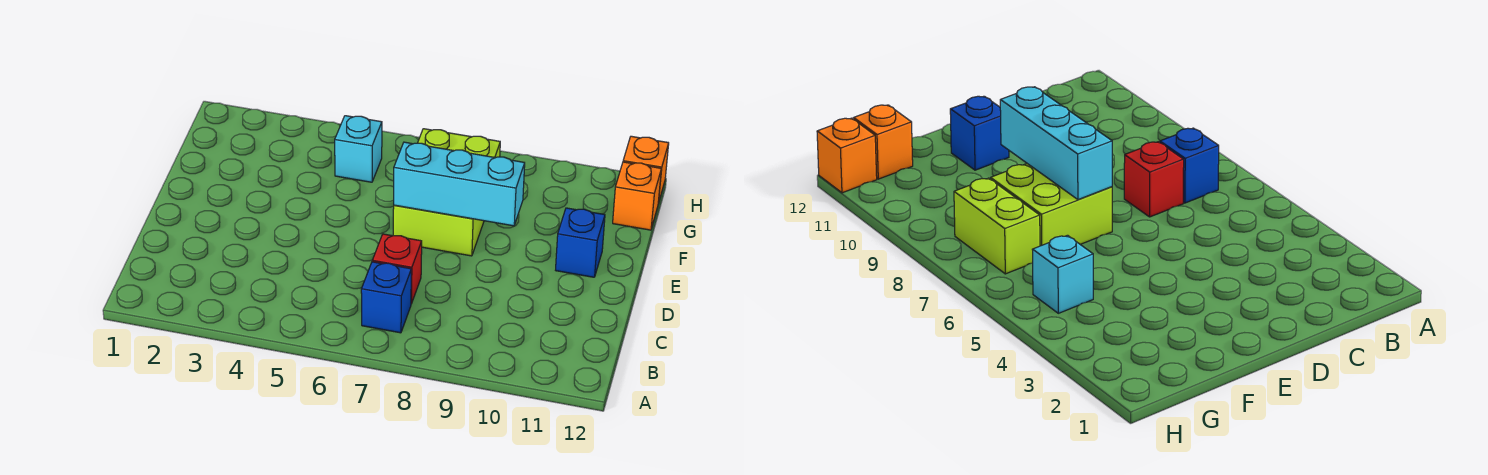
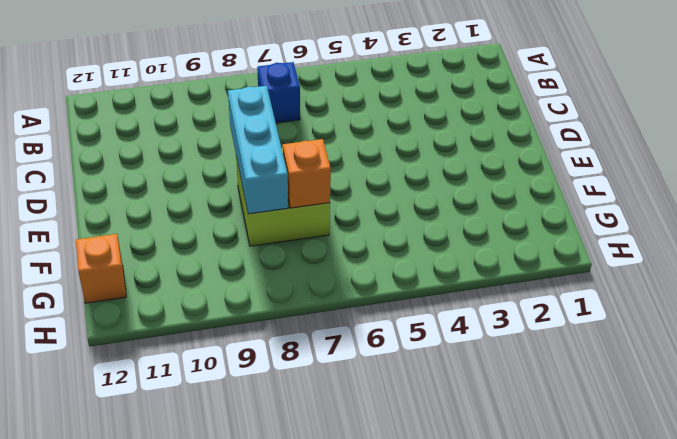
cyan 1x3 brick [228,86,288,214] -> cyan 1x3 brick turned to [394,142,525,226]
orange 1x1 brick [283,139,331,208] -> orange 1x1 brick moved to [623,136,669,203]
none -> red 1x1 brick [372,234,422,304]
none -> blue 1x1 brick [556,208,605,277]

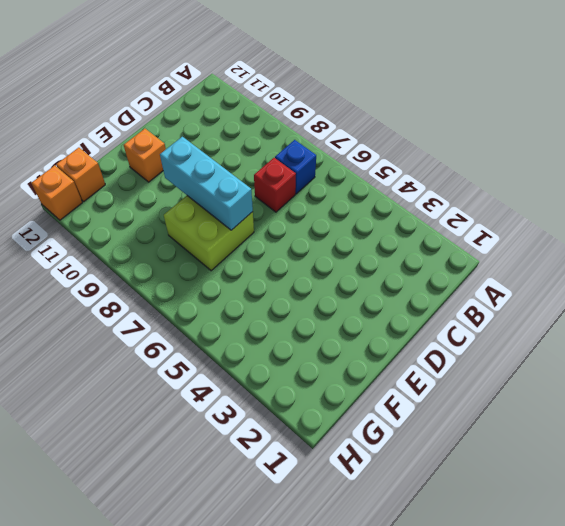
orange 1x1 brick [124,129,166,182] -> blue 1x1 brick [556,208,605,277]
none -> cyan 1x1 brick [335,116,382,182]
none -> lime 1x2 brick [418,129,500,158]

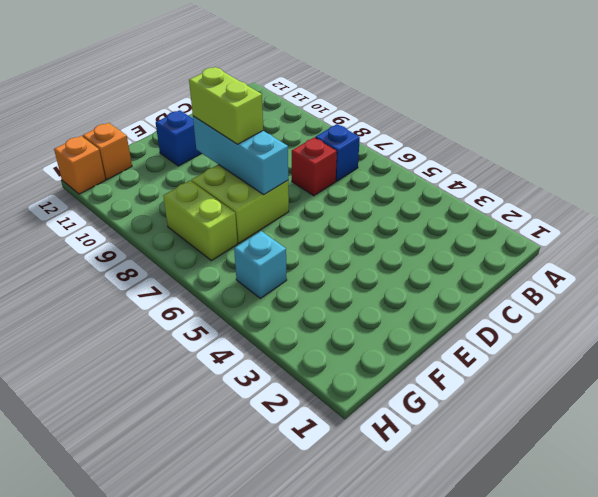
lime 1x2 brick [189,67,263,144] -> none

